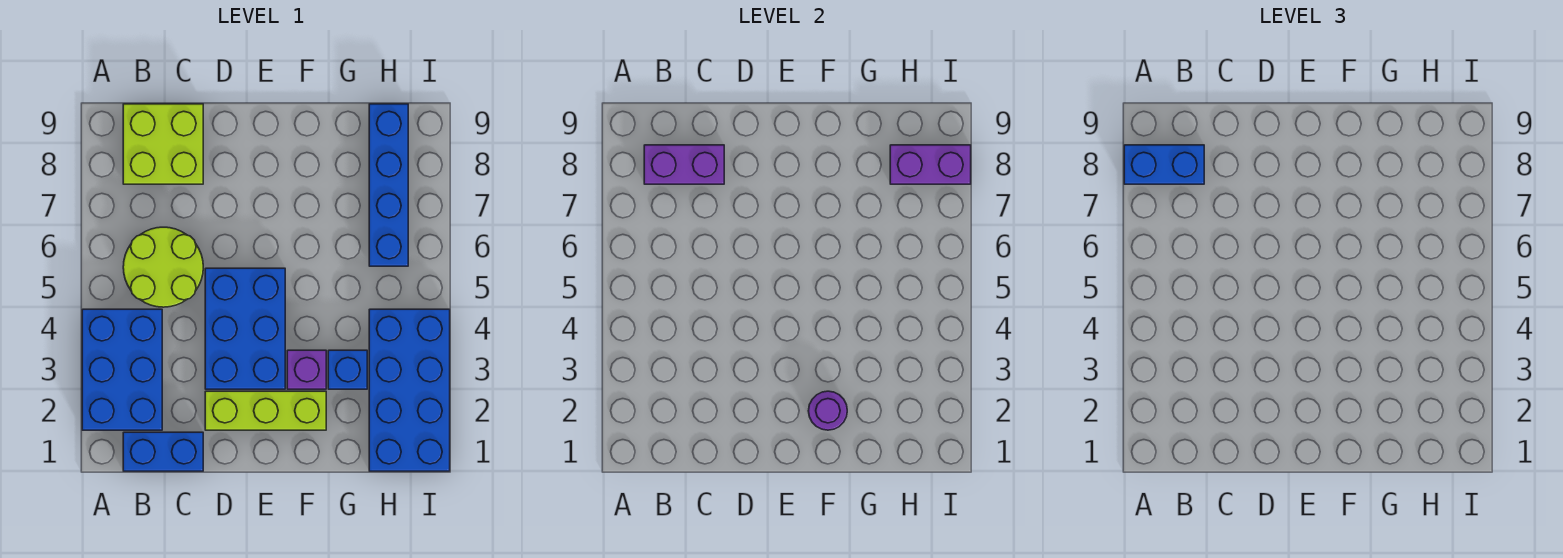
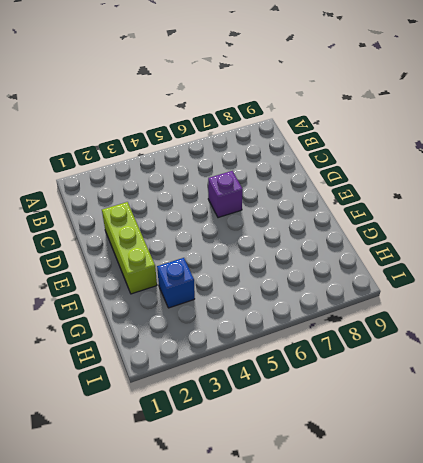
purple 1x1 brick [208,171,243,218] -> purple 1x1 brick moved to [287,350,326,389]
none -> blue 2x3 brick [82,309,162,430]
none -> blue 1x2 brick [123,432,203,471]
none -> lime 2x2 round brick [123,227,203,307]

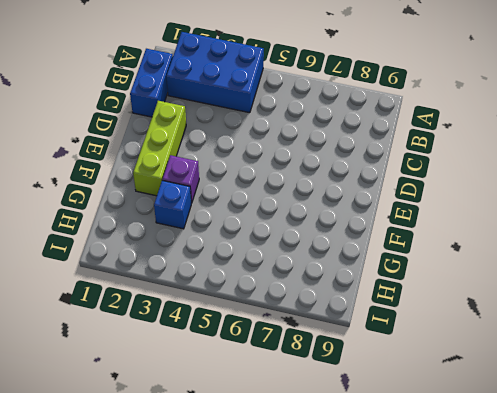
none -> lime 2x2 round brick [123,227,203,307]
none -> lime 2x2 brick [123,104,203,184]
none -> blue 2x3 brick [205,268,285,389]

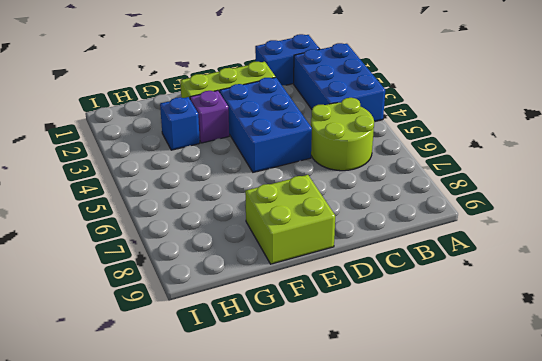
lime 2x2 brick [245,175,335,264] -> lime 2x2 brick moved to [123,104,203,184]
none -> blue 2x4 brick [369,309,450,471]
none -> blue 1x4 brick [369,104,408,266]
none -> purple 1x2 brick [644,145,724,184]

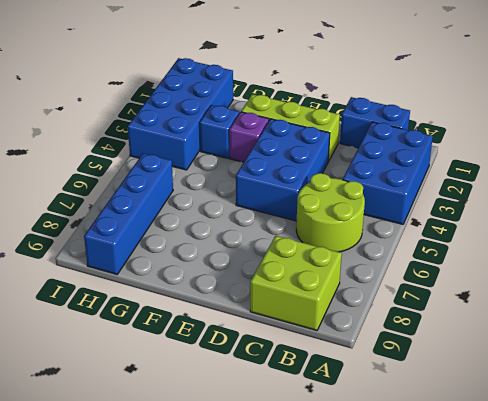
none -> purple 1x2 brick [644,145,724,184]
none -> purple 1x1 round brick [808,391,847,430]
none -> purple 1x2 brick [890,145,971,184]

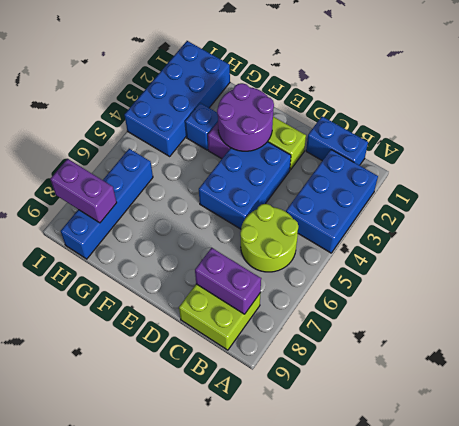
purple 2x2 round brick [217,83,274,151] -> purple 1x1 round brick [808,391,847,430]
none -> blue 1x2 brick [1124,145,1204,184]

